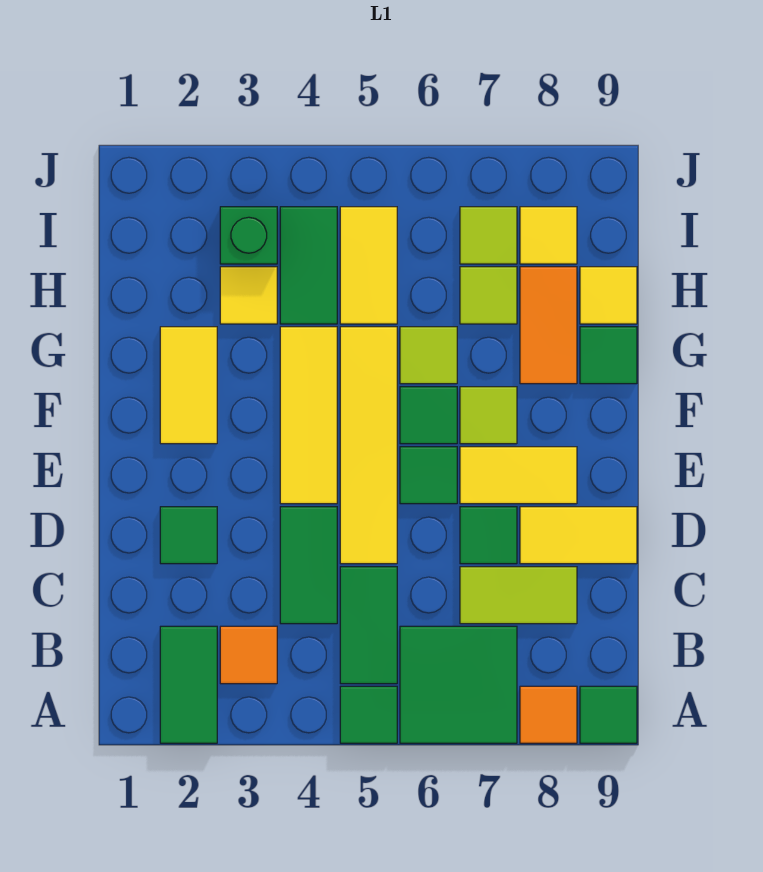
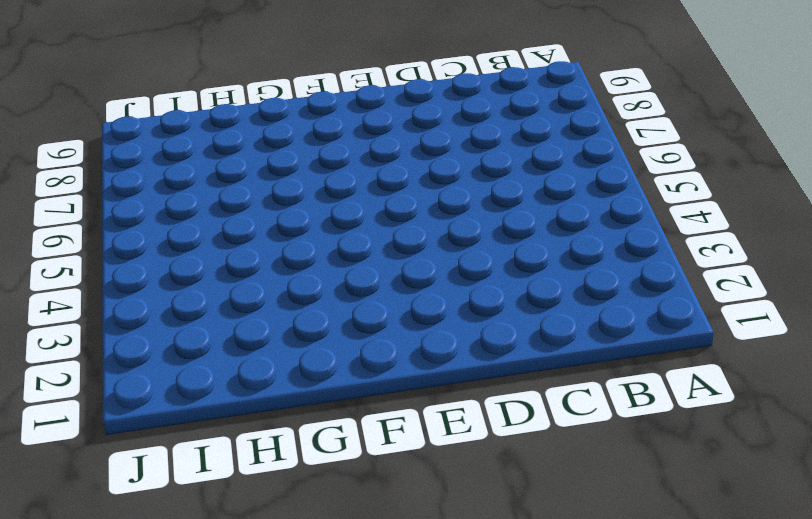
none -> green 1x2 tile [160,626,217,743]
none -> green 1x1 tile [340,686,397,743]
none -> green 2x2 tile [400,626,517,743]
none -> orange 1x1 tile [520,686,577,743]

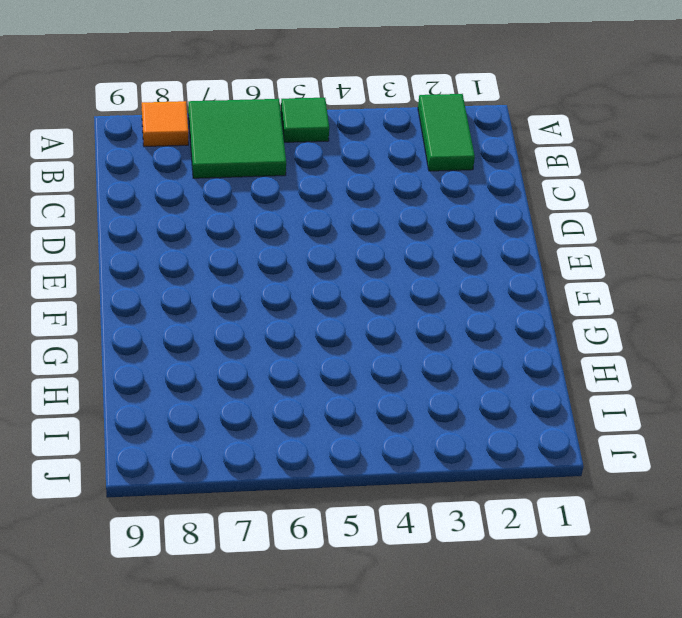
none -> green 1x1 tile [580,686,637,743]
none -> orange 1x1 tile [220,626,277,684]
none -> green 1x2 tile [340,567,397,684]
none -> green 1x2 tile [280,507,337,624]

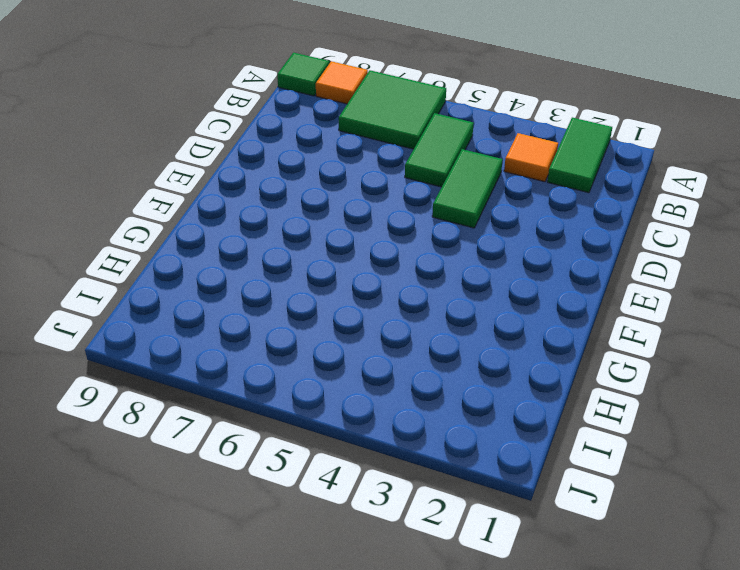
none -> green 1x1 tile [340,686,397,743]
none -> lime 1x2 tile [460,567,577,624]
none -> green 1x1 tile [160,507,217,564]
none -> yellow 1x4 tile [340,327,397,564]

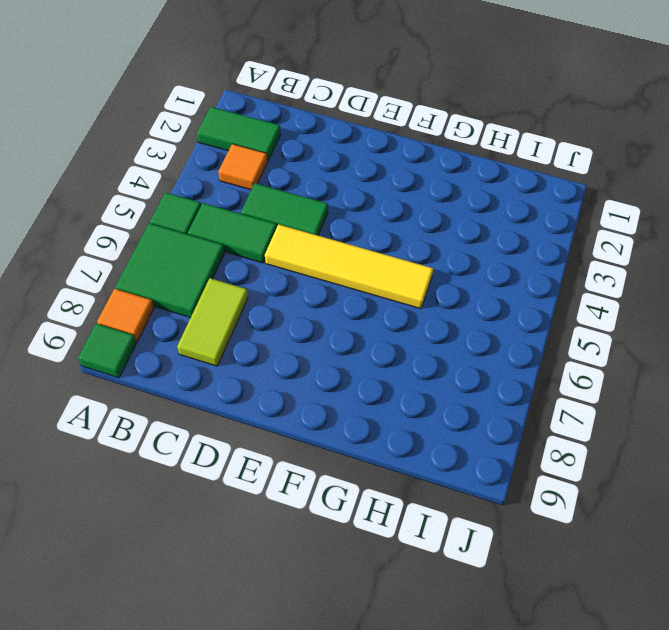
none -> green 1x1 tile [160,507,217,564]
none -> green 1x1 tile [460,507,517,564]
none -> yellow 1x2 tile [520,507,637,564]
none -> yellow 1x3 tile [280,327,337,504]

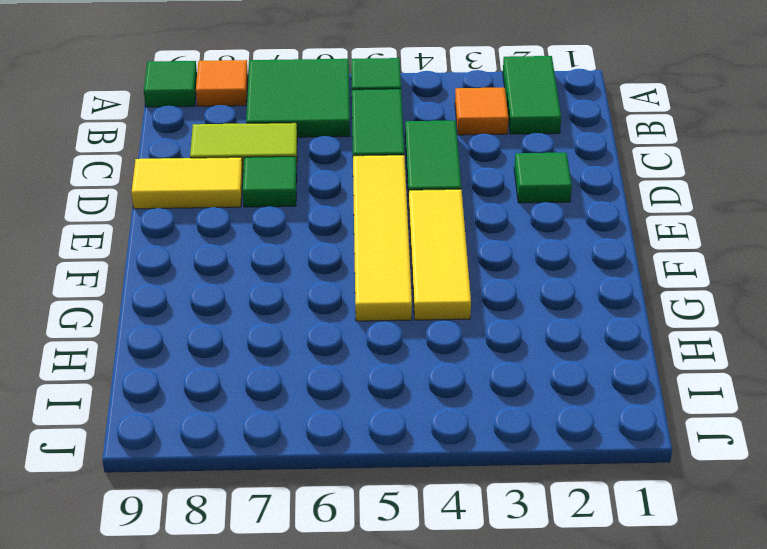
none -> green 1x1 tile [400,447,457,504]
none -> yellow 1x2 tile [460,447,577,504]
none -> yellow 1x2 tile [160,327,217,444]
none -> green 1x1 tile [400,387,457,444]

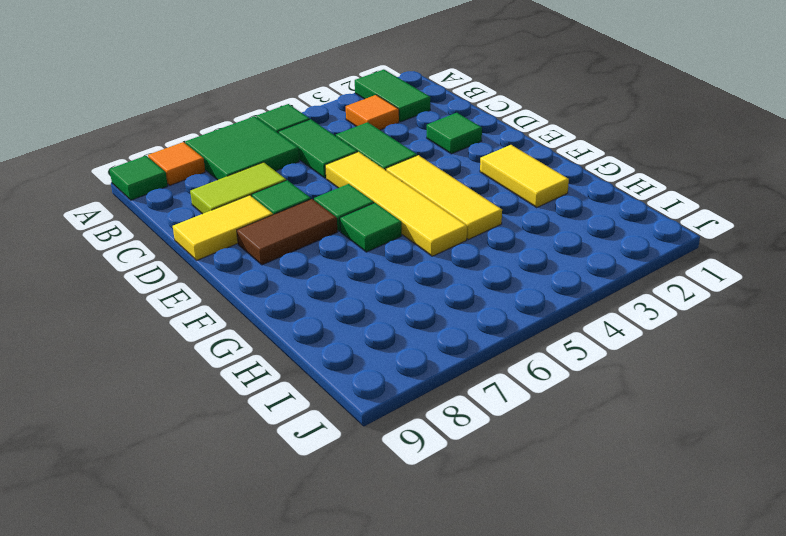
brown 1x2 tile [237,199,338,265] -> yellow 1x2 tile [460,447,577,504]
none -> lime 1x1 tile [460,387,517,444]
none -> lime 1x1 tile [400,327,457,384]
none -> orange 1x2 tile [520,267,577,384]
none -> green 1x1 tile [580,327,637,384]

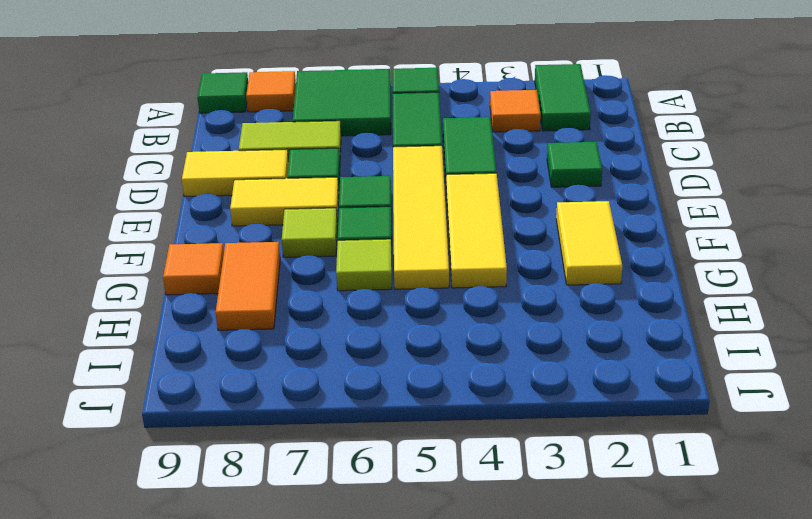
orange 1x1 tile [163,243,224,295] -> green 1x1 tile [580,327,637,384]
none -> yellow 1x1 tile [220,267,277,324]
none -> green 1x2 tile [280,207,337,324]
none -> yellow 1x2 tile [340,207,397,324]
none -> lime 1x1 tile [460,267,517,324]

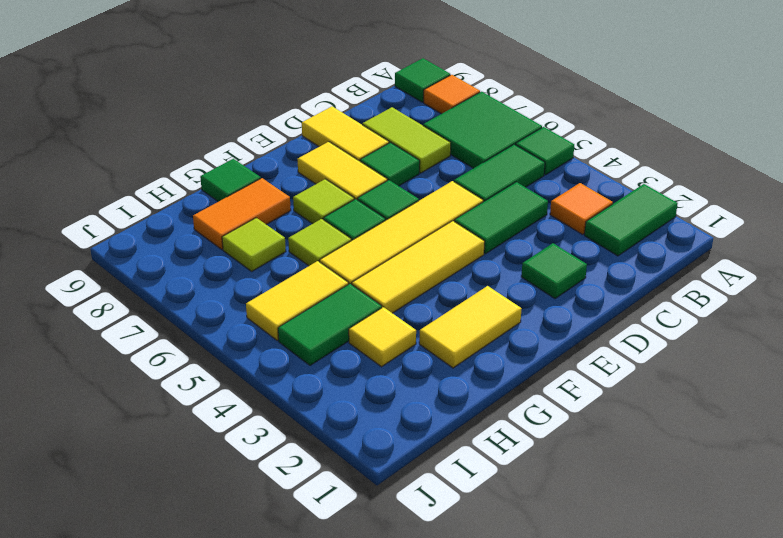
none -> yellow 1x1 tile [580,267,637,324]
none -> green 1x1 brick [220,207,277,264]
none -> lime 1x1 tile [460,207,517,264]
none -> yellow 1x1 tile [520,207,577,264]

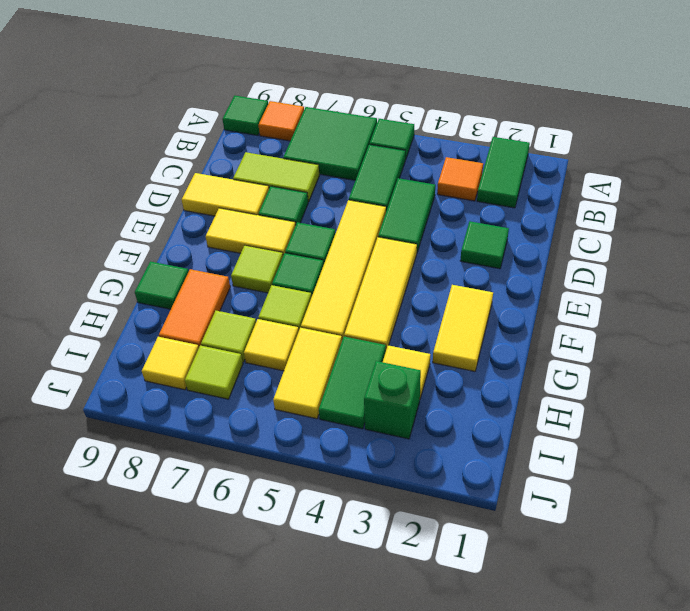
yellow 1x1 tile [244,319,299,371] -> yellow 1x1 tile moved to [580,267,637,324]

